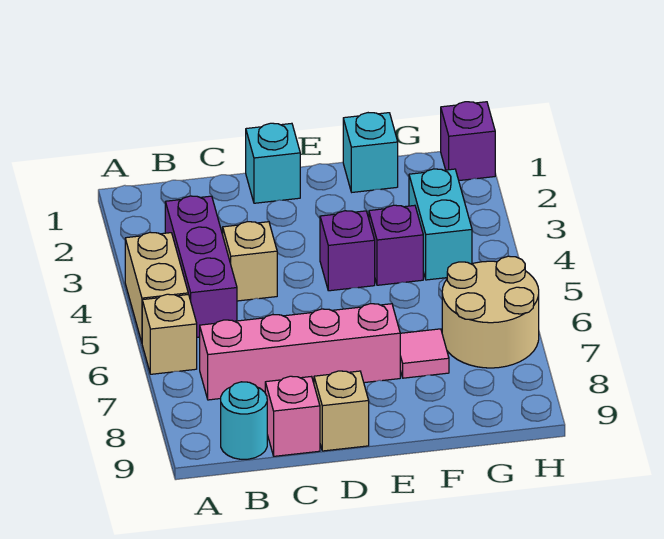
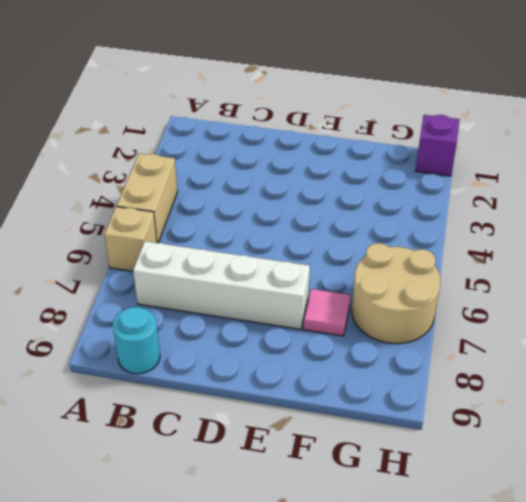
white 1x4 brick [133,241,310,329] -> pink 1x4 brick [200,304,400,400]
none -> purple 1x3 brick [165,196,237,337]
none -> tan 1x1 brick [223,222,277,301]
none -> pink 1x1 brick [265,376,320,456]

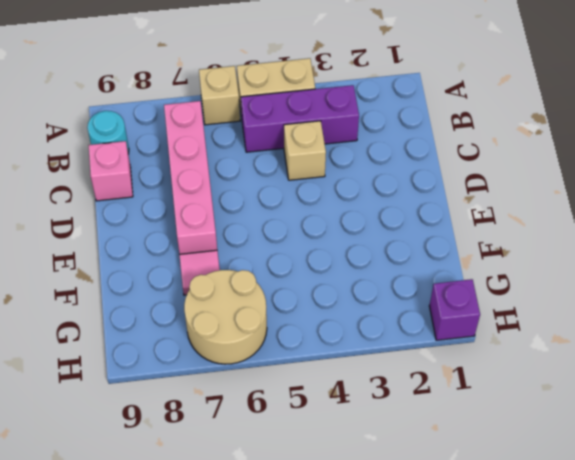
none -> cyan 1x1 brick [246,123,300,203]
none -> tan 1x1 brick [314,371,369,451]
none -> purple 1x1 brick [320,211,375,291]

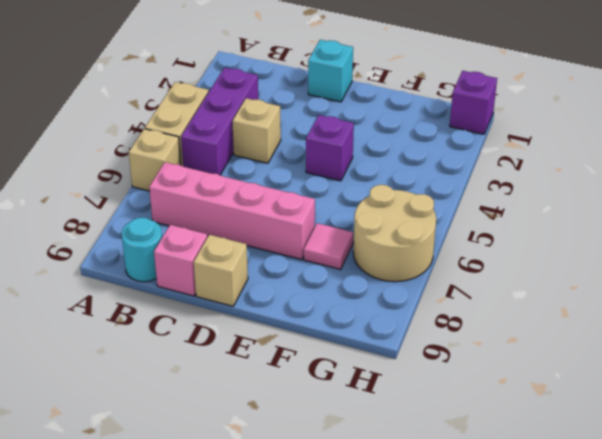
none -> cyan 1x1 brick [343,113,398,192]
none -> purple 1x1 brick [369,205,423,285]
none -> cyan 1x2 brick [409,169,472,280]

